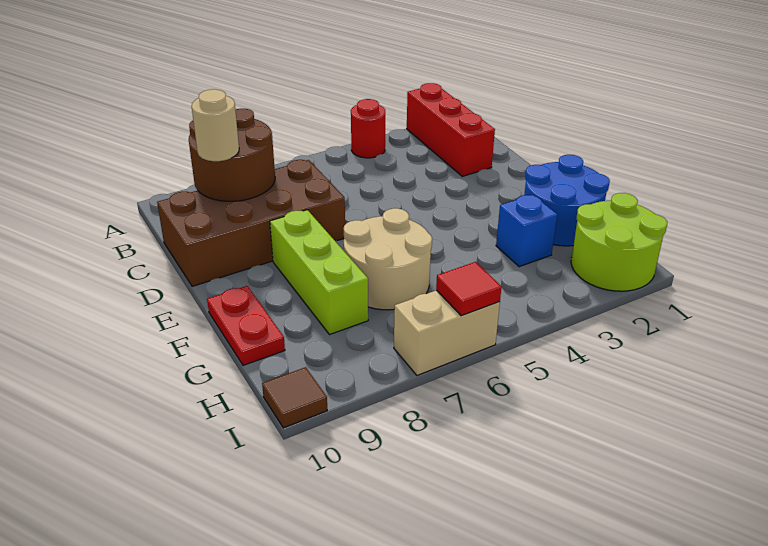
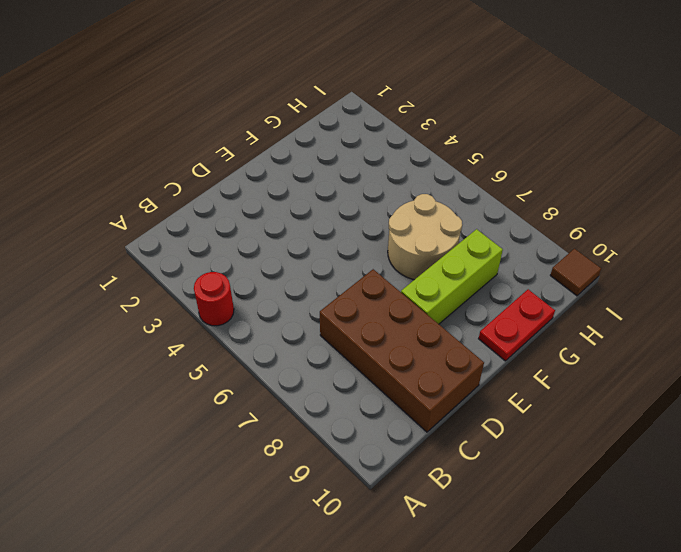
none -> red 1x3 brick [407,83,495,176]
none -> blue 2x2 round brick [524,155,610,246]
none -> blue 1x1 brick [496,195,557,267]

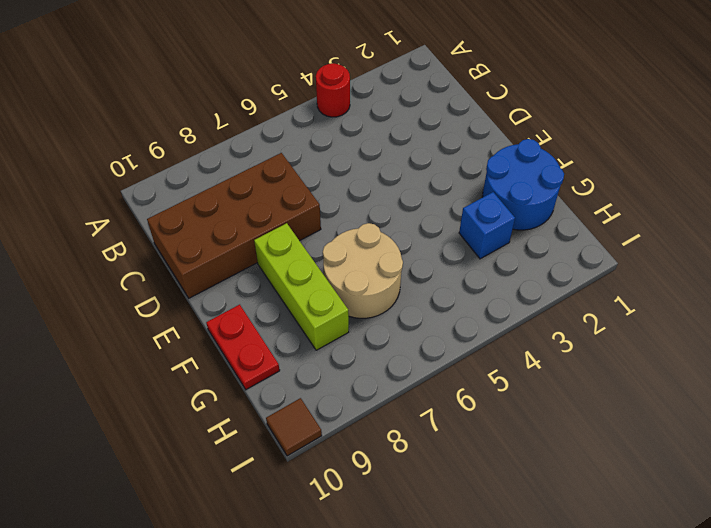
none -> red 1x3 brick [407,83,495,176]
none -> lime 2x2 round brick [571,193,667,291]
none -> tan 1x2 brick [394,290,500,375]

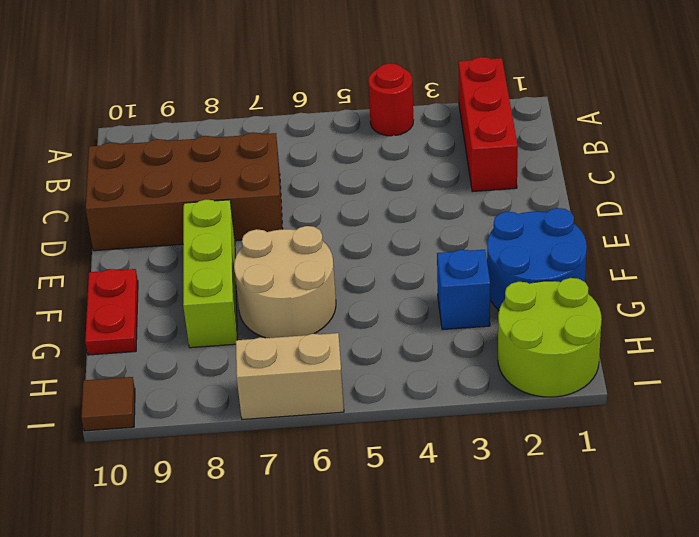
none -> brown 2x2 round brick [189,109,275,201]
none -> red 1x1 tile [436,262,502,316]
none -> tan 1x1 round brick [192,89,239,161]

